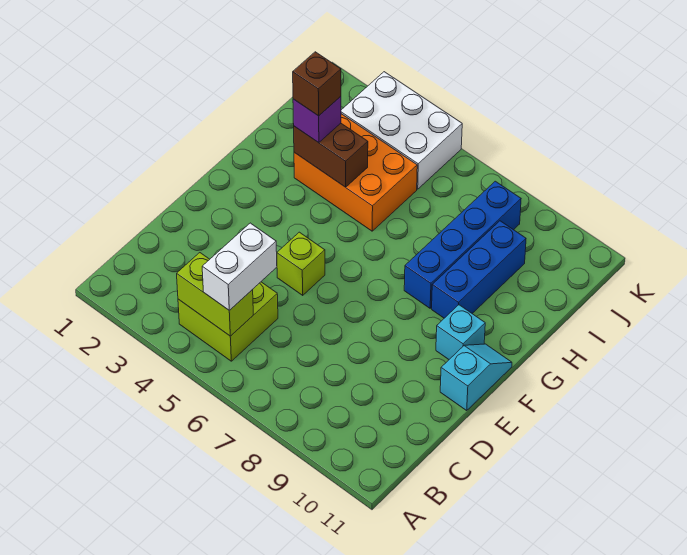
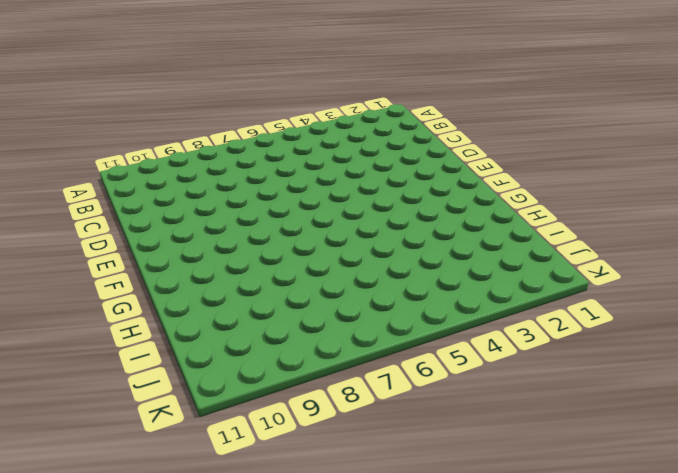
none -> lime 2x2 brick [178,282,278,361]
none -> lime 1x1 brick [277,232,325,295]
none -> cyan 1x2 slope [440,344,512,410]

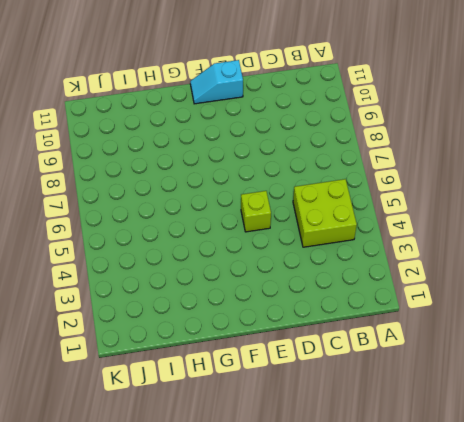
none -> cyan 1x1 brick [436,305,485,359]
none -> blue 1x4 brick [404,181,521,308]
none -> blue 1x3 brick [432,221,526,318]

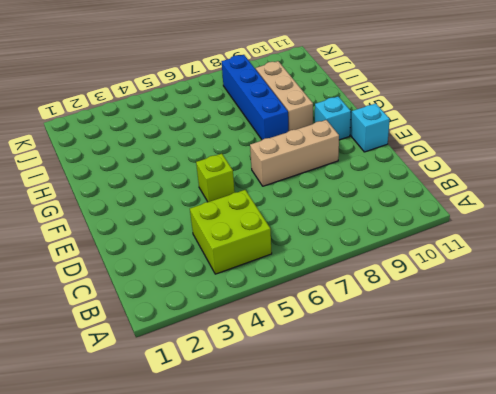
tan 1x3 brick [250,120,339,186] -> none
tan 1x3 brick [256,61,313,131] -> blue 1x3 brick [432,221,526,318]
none -> orange 2x3 brick [294,114,417,231]
none -> white 2x3 brick [341,72,462,189]
none -> lime 1x2 brick [177,253,253,336]

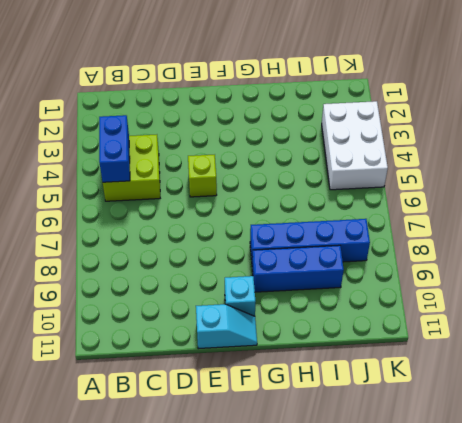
blue 1x2 brick [99,115,130,182] -> lime 1x2 brick [177,253,253,336]
none -> orange 2x3 brick [294,114,417,231]
none -> brown 1x2 brick [294,123,368,187]
none -> white 1x2 brick [202,223,277,311]

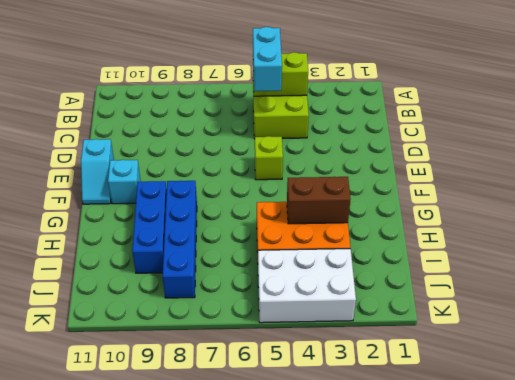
cyan 1x2 brick [253,27,282,91] -> white 1x2 brick [202,223,277,311]
none -> purple 1x1 brick [293,97,341,143]
none -> brown 1x1 brick [293,52,341,116]

